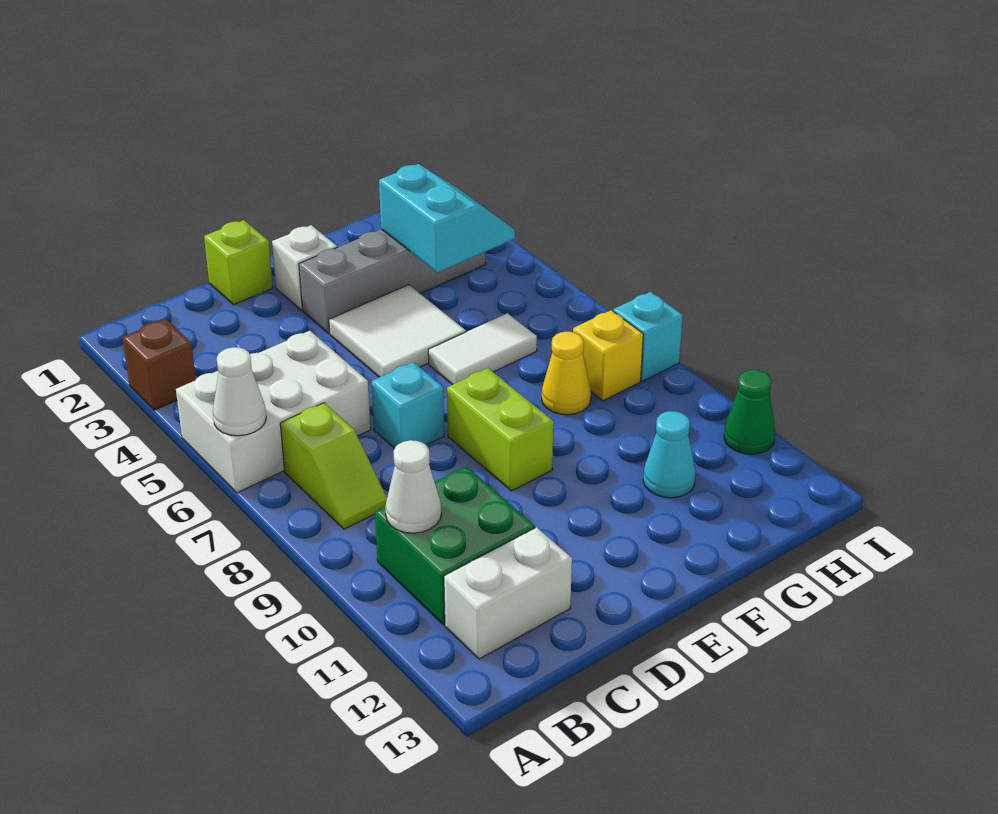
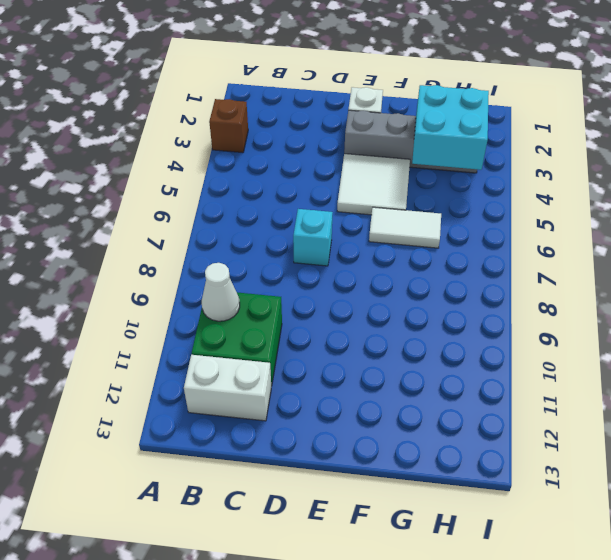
cyan 2x2 brick [412,85,489,170] -> cyan 2x2 slope [379,164,515,272]
none -> white 2x3 brick [176,331,370,493]
none -> lime 1x2 slope [280,403,387,529]
none -> lime 1x1 brick [204,220,273,305]

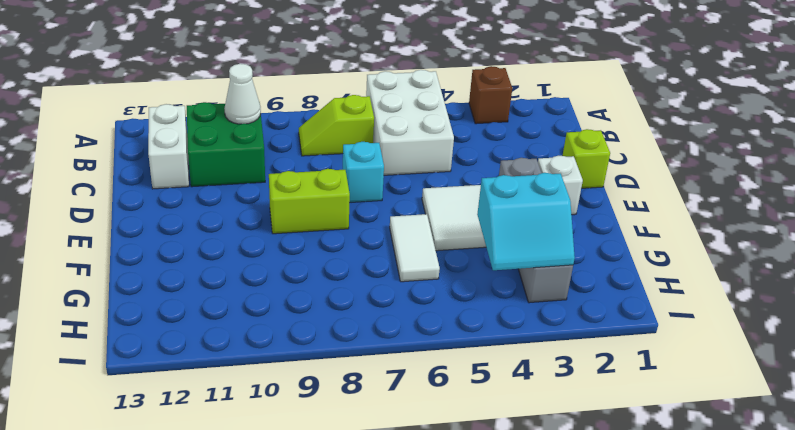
none -> yellow 1x1 cone [542,332,591,415]
none -> cyan 1x1 cone [643,411,696,498]
none -> yellow 1x1 brick [573,310,643,401]

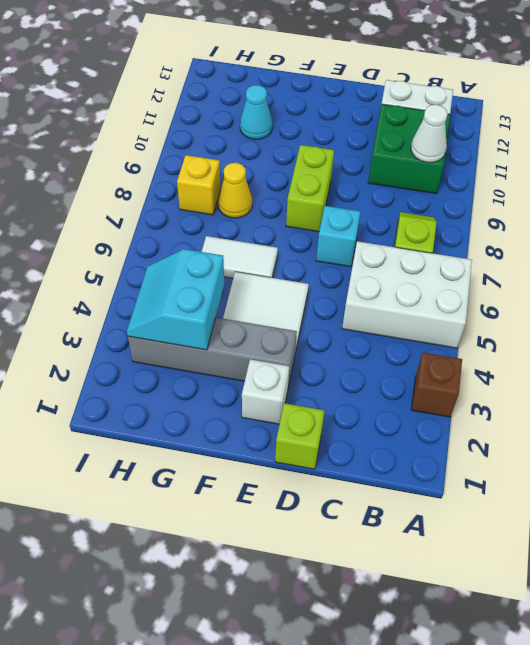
none -> cyan 1x1 brick [613,292,683,381]
none -> green 1x1 cone [724,370,775,454]
none -> white 1x1 cone [213,347,266,436]

